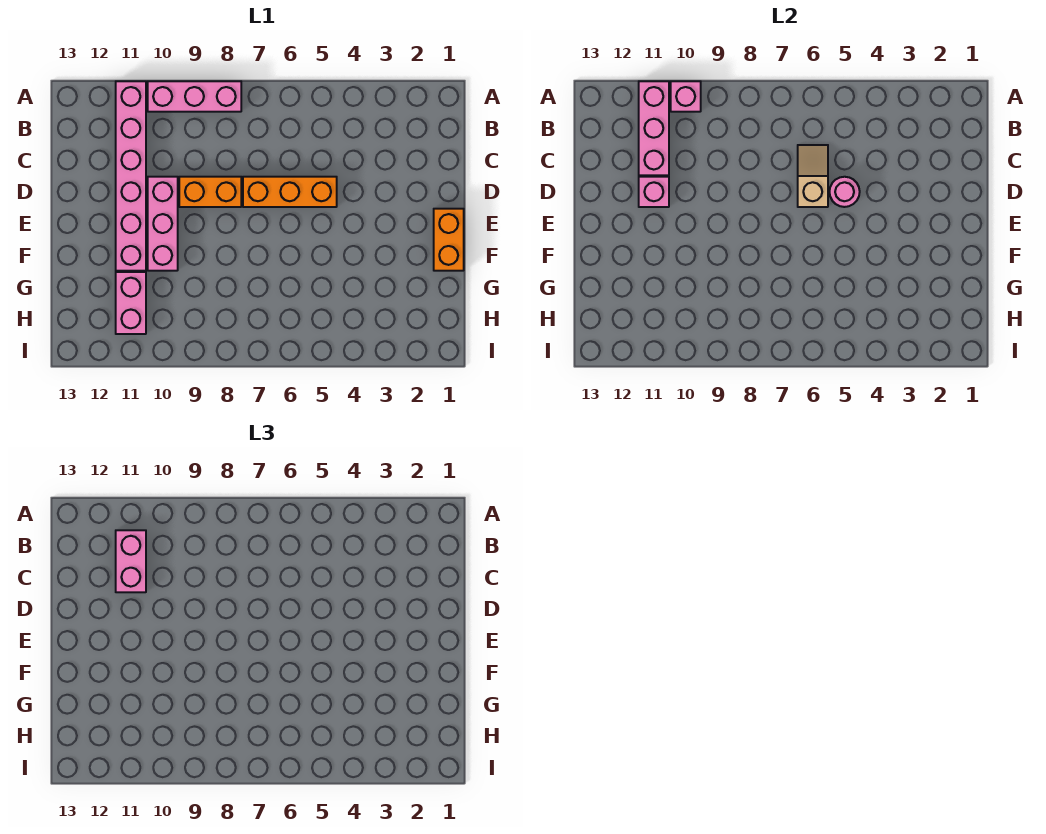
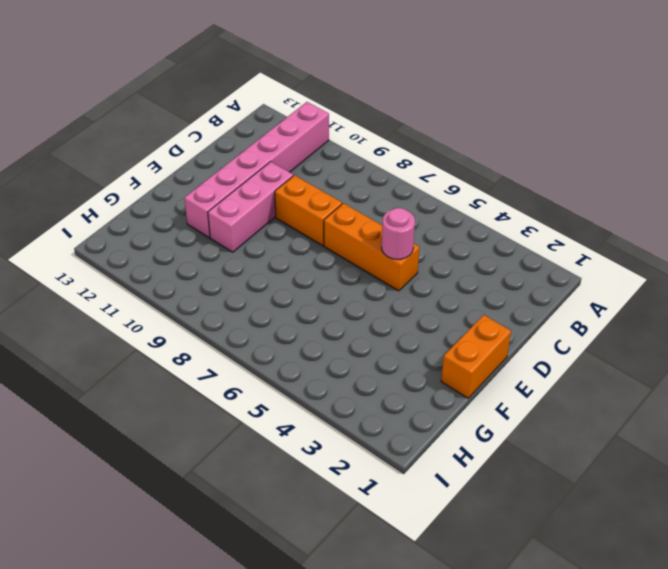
none -> pink 1x3 brick [148,81,241,112]
none -> pink 1x2 brick [116,272,146,334]
none -> pink 1x1 brick [671,81,701,112]

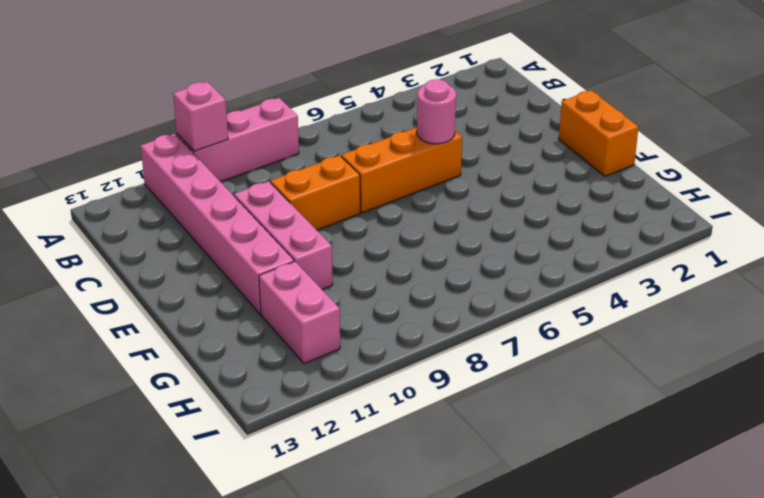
none -> pink 1x3 brick [639,81,669,175]
none -> tan 1x2 slope [798,145,828,207]
none -> pink 1x1 brick [639,177,669,207]

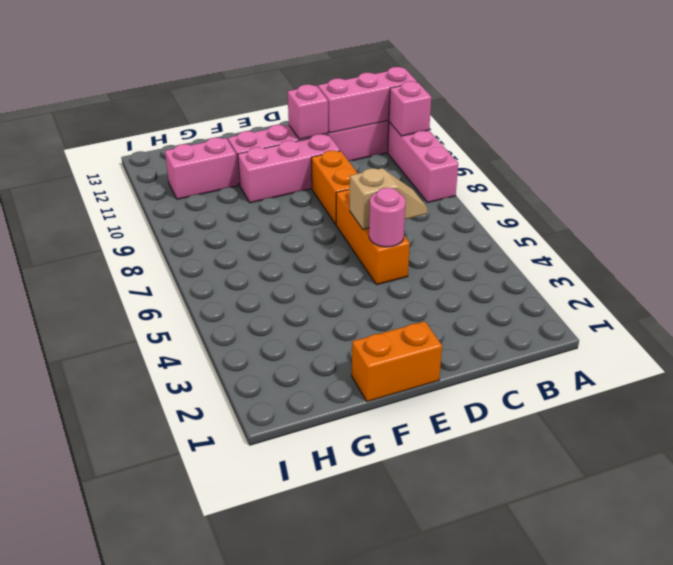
none -> pink 1x2 brick [116,530,146,592]

